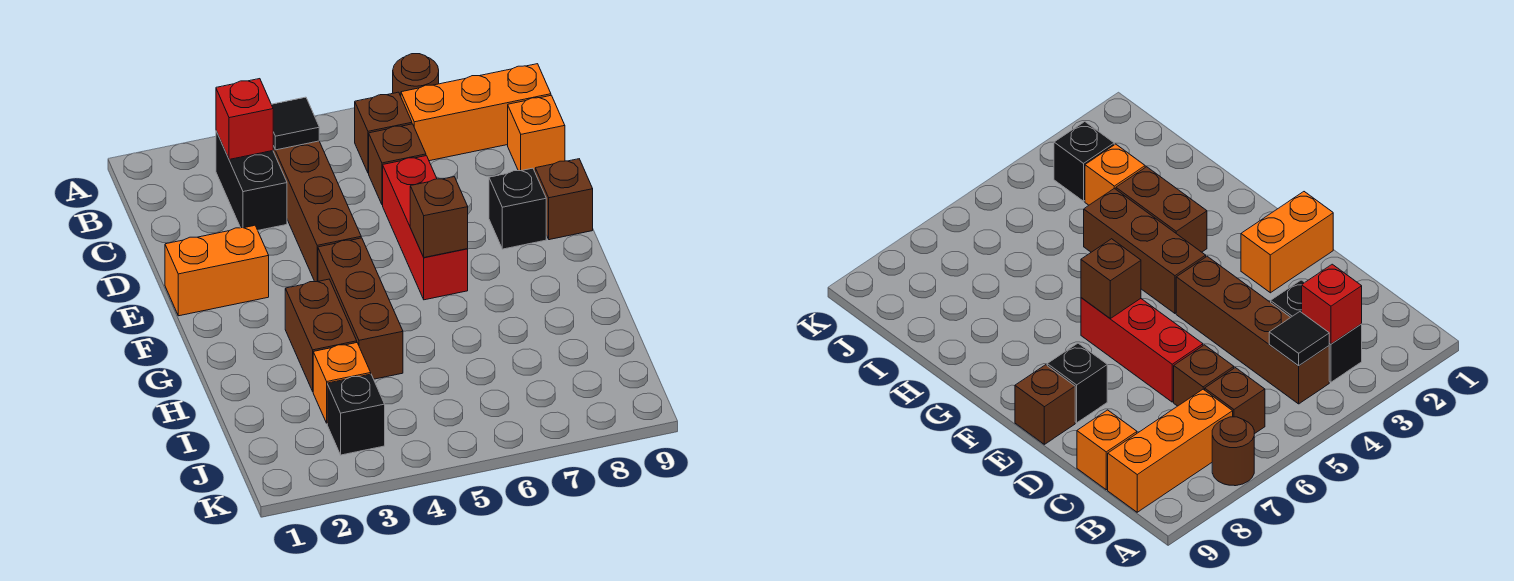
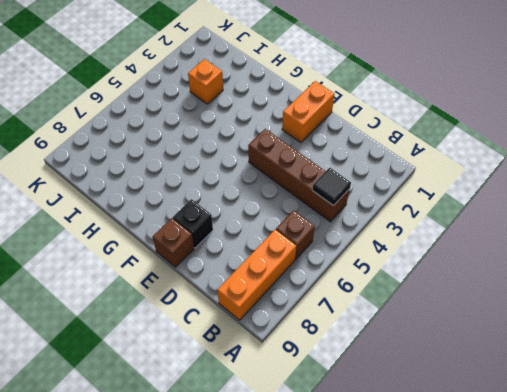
none -> brown 1x1 round brick [393,54,439,96]
none -> black 1x2 brick [216,131,287,230]
none -> brown 1x1 brick [369,124,426,205]

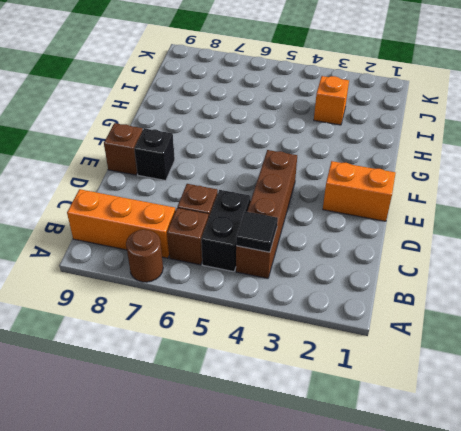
black 1x2 brick [201,190,251,272] -> black 1x2 brick moved to [216,131,287,230]
none -> orange 1x1 brick [508,95,565,171]
none -> red 1x3 brick [383,156,468,300]
none -> brown 1x3 brick [318,238,403,379]

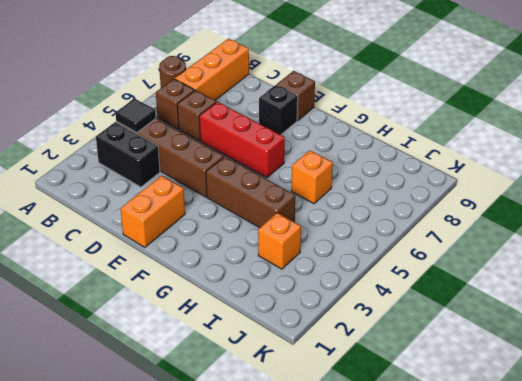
orange 1x1 brick [291,150,333,204] -> orange 1x1 brick moved to [508,95,565,171]
none -> brown 1x2 brick [285,279,357,391]
none -> black 1x1 brick [327,374,385,455]
none -> red 1x1 brick [216,79,273,160]

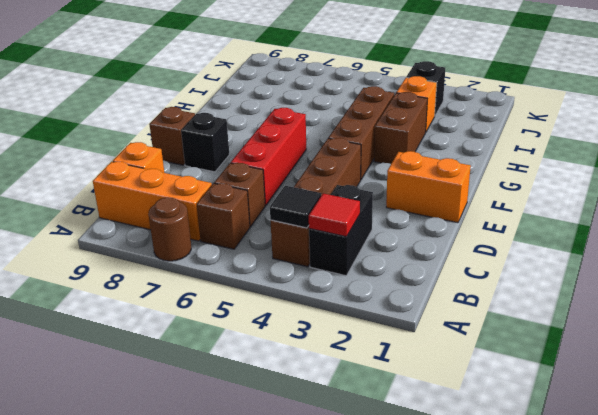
red 1x1 tile [309,194,360,237] -> red 1x1 brick [216,79,273,160]
none -> brown 1x1 brick [410,177,468,257]

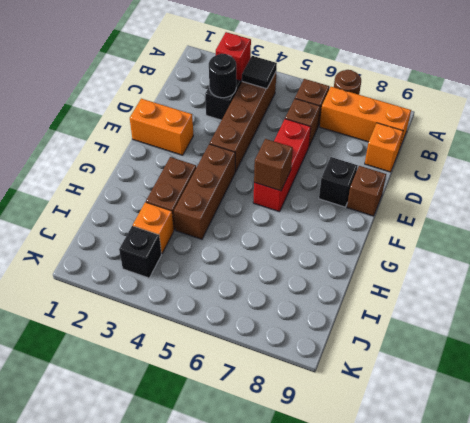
black 1x1 round brick [209,54,236,98] -> none

